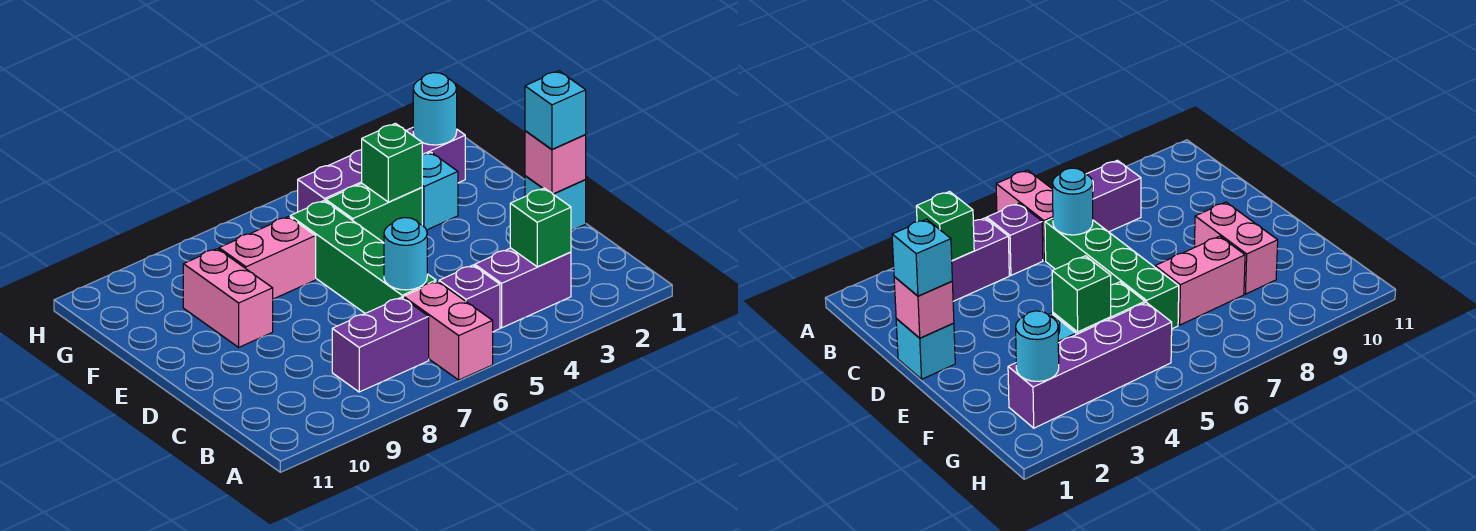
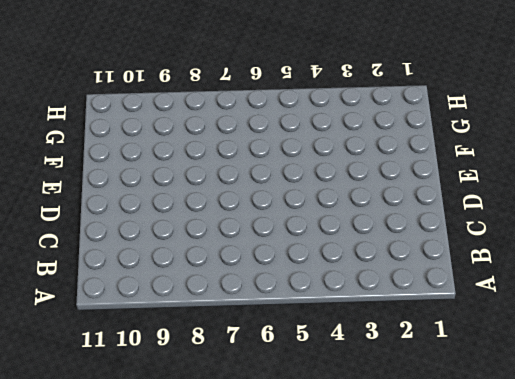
none -> pink 1x2 brick [403,281,493,380]
none -> purple 1x2 brick [475,248,571,328]
none -> purple 1x1 brick [439,265,500,332]

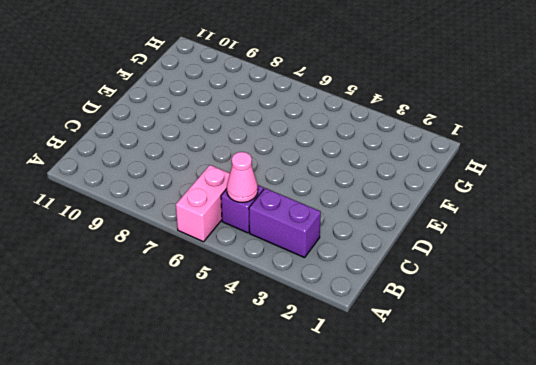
pink 1x1 cone [227,152,258,202] -> none
none -> purple 1x2 brick [332,297,429,392]
none -> green 1x4 brick [290,200,436,313]
none -> cyan 1x1 brick [525,176,586,231]

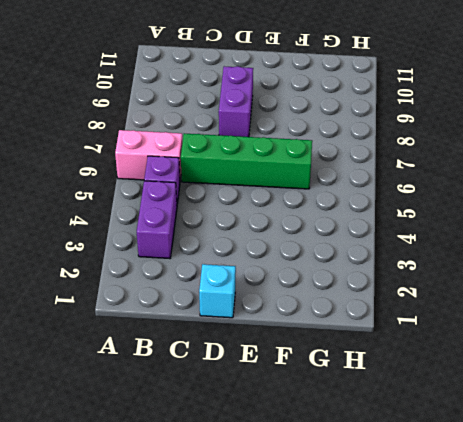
purple 1x2 brick [219,66,253,137] -> purple 1x2 brick moved to [332,297,429,392]
none -> pink 1x2 brick [183,249,273,347]
none -> cyan 1x1 brick [422,152,458,230]
none -> green 1x2 brick [326,184,422,243]

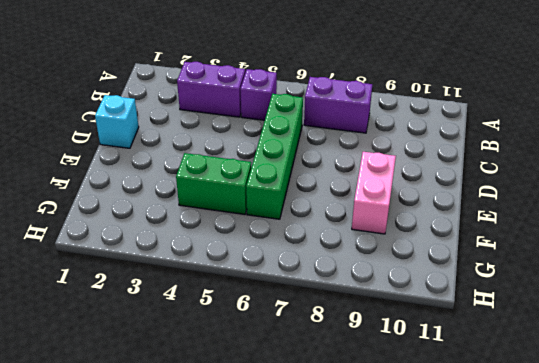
none -> pink 1x2 brick [403,281,493,380]
none -> cyan 1x1 brick [422,152,458,230]
none -> pink 1x2 brick [219,217,316,299]

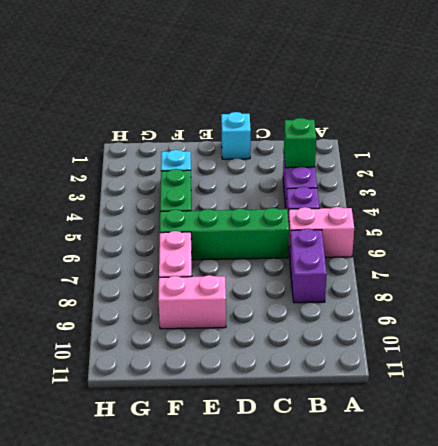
none -> purple 1x4 brick [297,128,465,212]
none -> cyan 1x1 round brick [384,218,427,290]
none -> pink 1x1 brick [525,131,586,194]

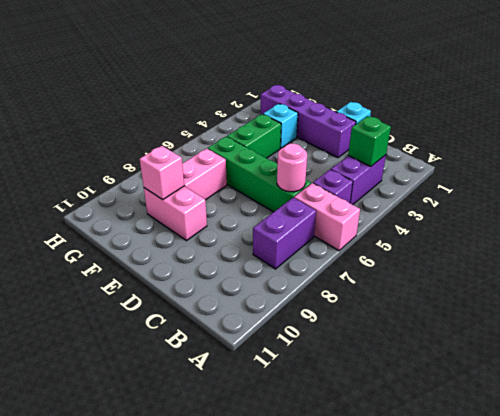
pink 1x1 round brick [277,144,307,192] -> cyan 1x1 round brick [384,218,427,290]
purple 1x4 brick [261,85,356,158] -> purple 1x4 brick turned to [297,128,465,212]
pink 1x1 brick [140,146,184,200] -> pink 1x1 brick moved to [525,131,586,194]
none -> green 1x1 brick [362,123,423,202]
none -> cyan 1x1 round brick [413,73,457,145]
none -> cyan 1x1 brick [525,71,586,149]

